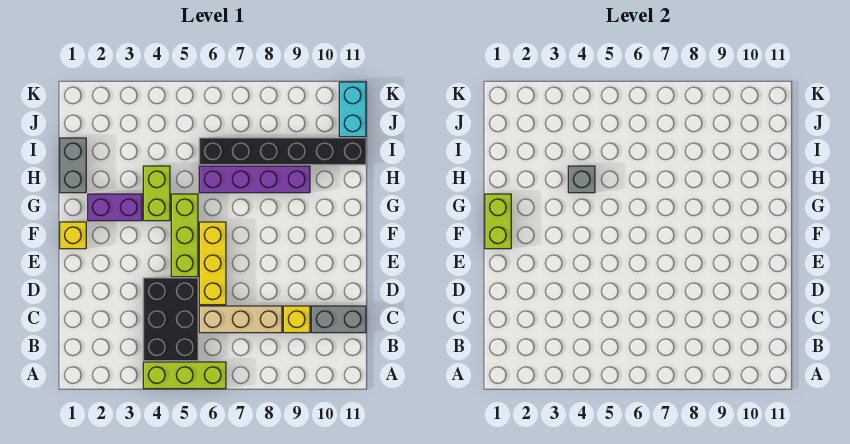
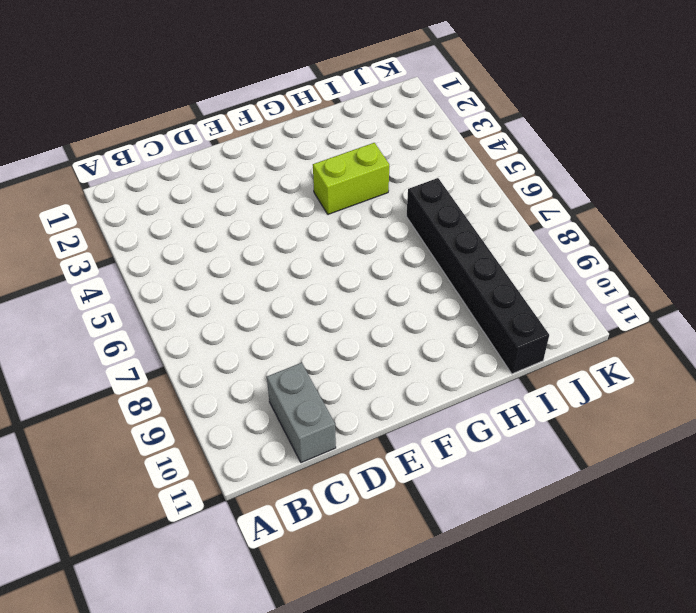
none -> lime 1x3 brick [143,362,226,389]
none -> black 2x3 brick [143,278,198,361]
none -> tan 1x3 brick [199,306,282,333]

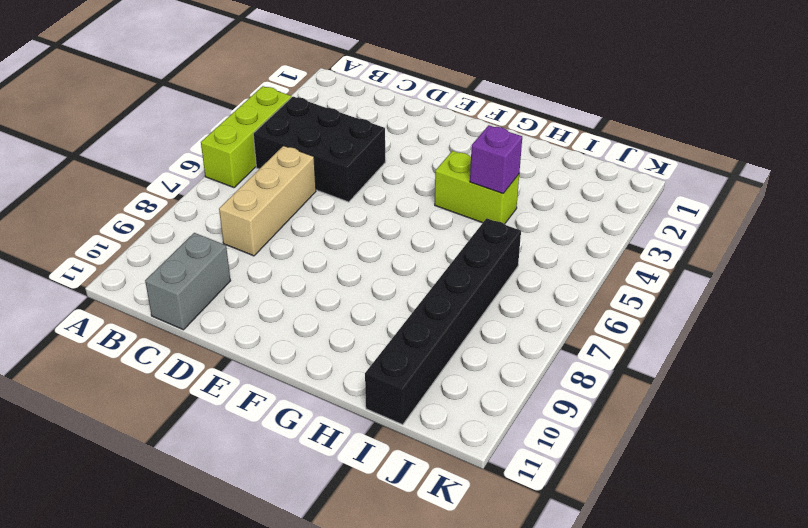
purple 1x1 brick [470,125,522,194] -> grey 1x1 brick [568,166,595,193]
none -> yellow 1x1 brick [283,306,310,333]
none -> yellow 1x3 brick [199,222,226,305]
none -> lime 1x3 brick [171,194,198,277]

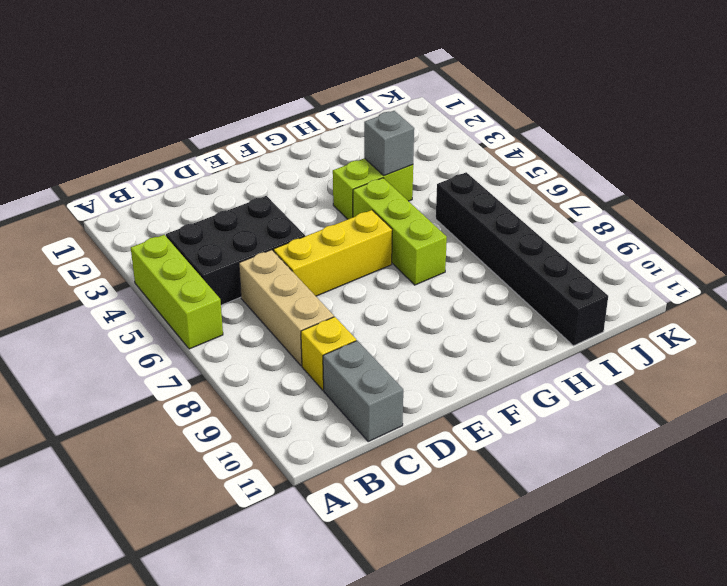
lime 1x3 brick [353,178,447,285] -> lime 1x3 brick turned to [171,194,198,277]
none -> yellow 1x1 brick [60,222,86,249]
none -> purple 1x2 brick [88,194,142,221]
none -> grey 1x2 brick [60,138,86,193]

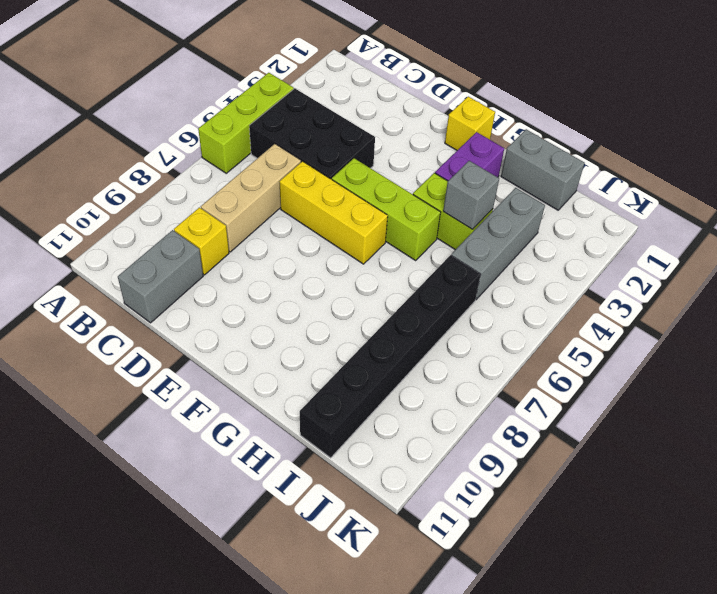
grey 1x3 brick [451,188,545,300] -> none
none -> purple 1x4 brick [199,166,310,193]
none -> cyan 1x2 brick [339,82,366,137]
none -> lime 1x2 brick [485,194,511,249]

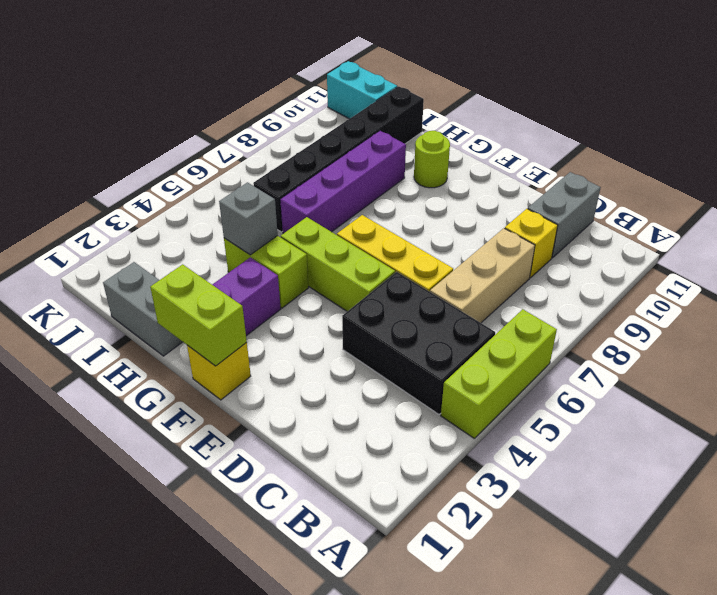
lime 1x1 round brick [414,131,450,188] -> none

